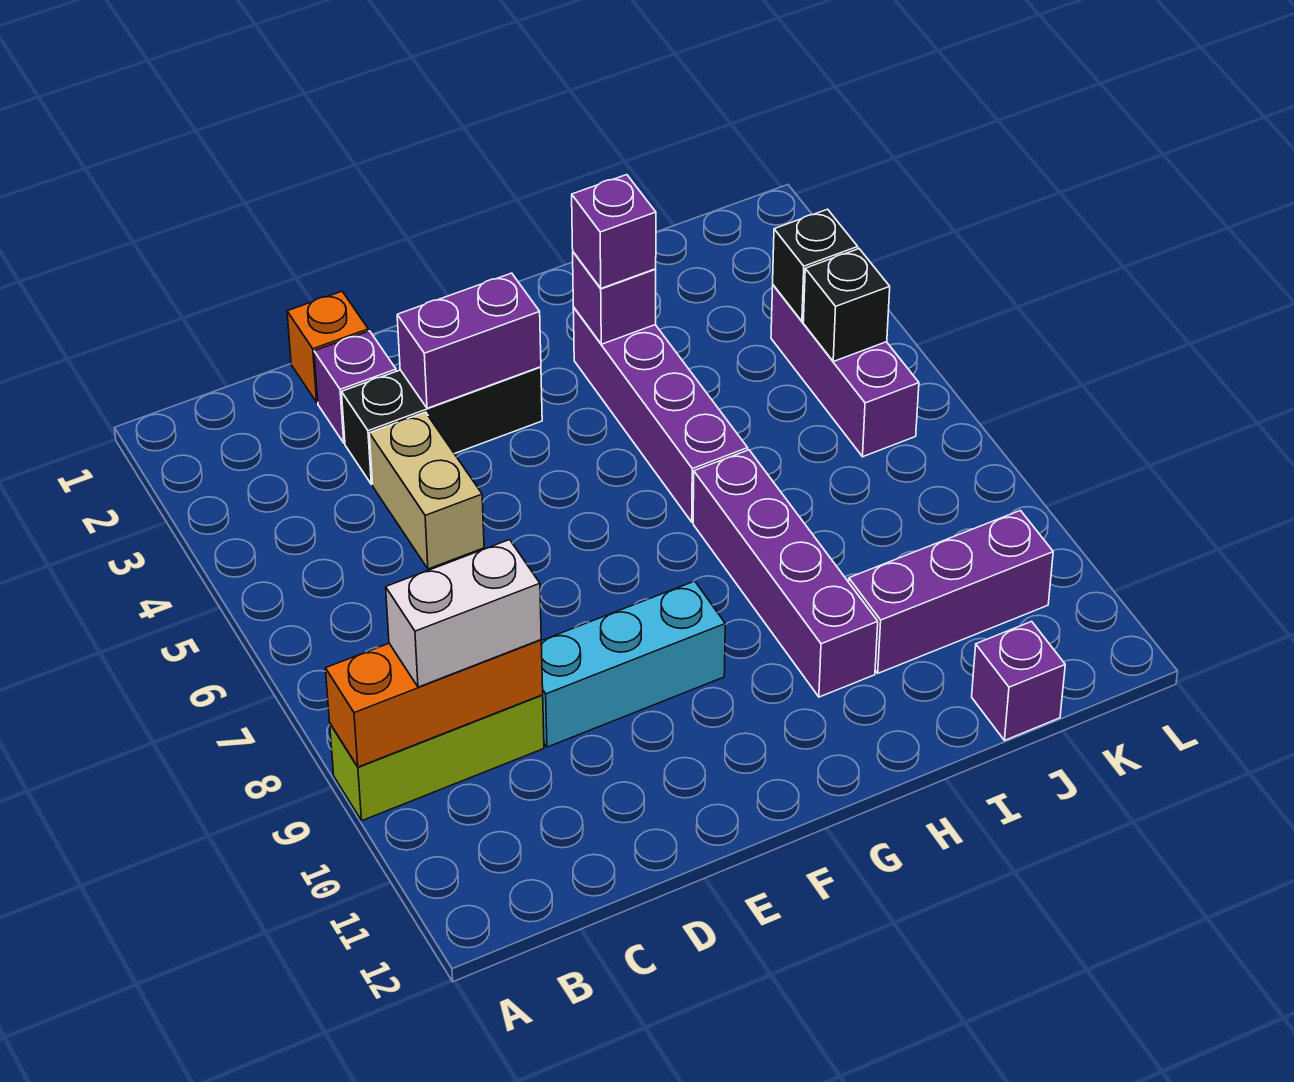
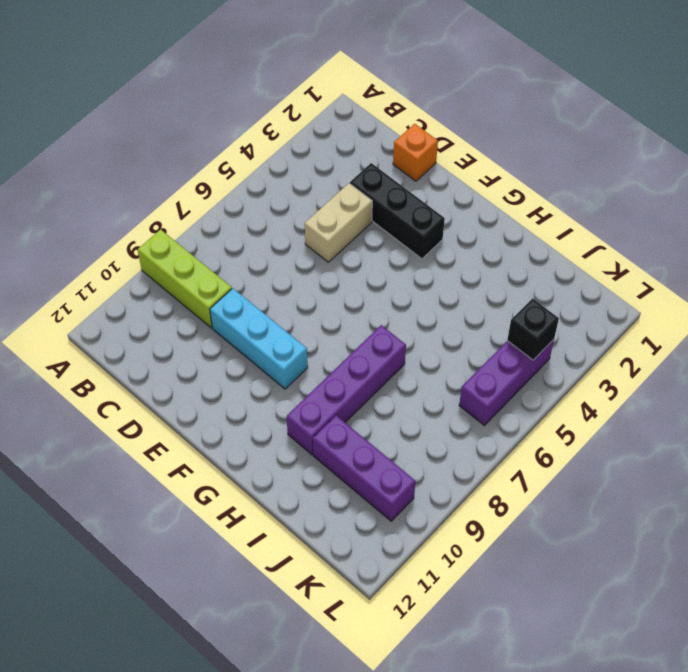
none -> purple 1x1 brick [314,331,396,443]
none -> purple 1x4 brick [573,307,748,522]
none -> purple 1x1 brick [972,621,1065,740]

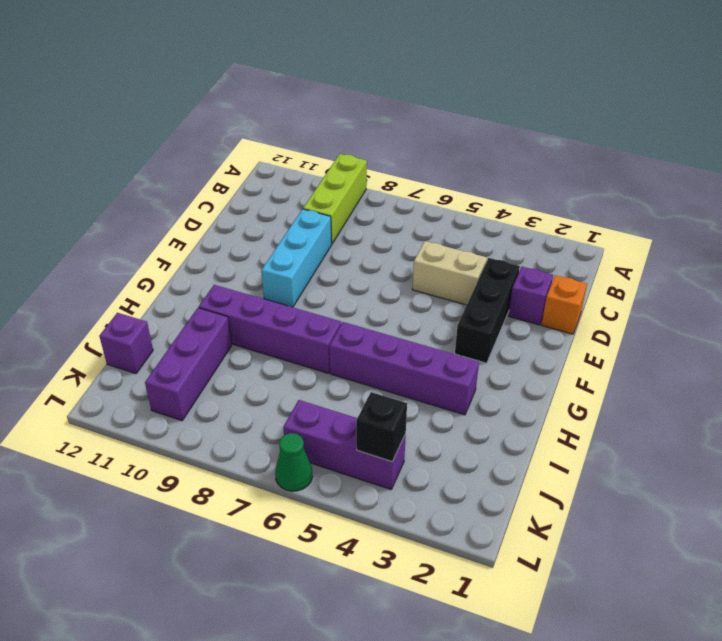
green 1x1 cone [275,433,312,491] -> none
none -> orange 1x3 brick [325,640,543,767]
none -> purple 1x2 brick [397,273,541,408]
none -> purple 1x1 brick [573,252,656,344]

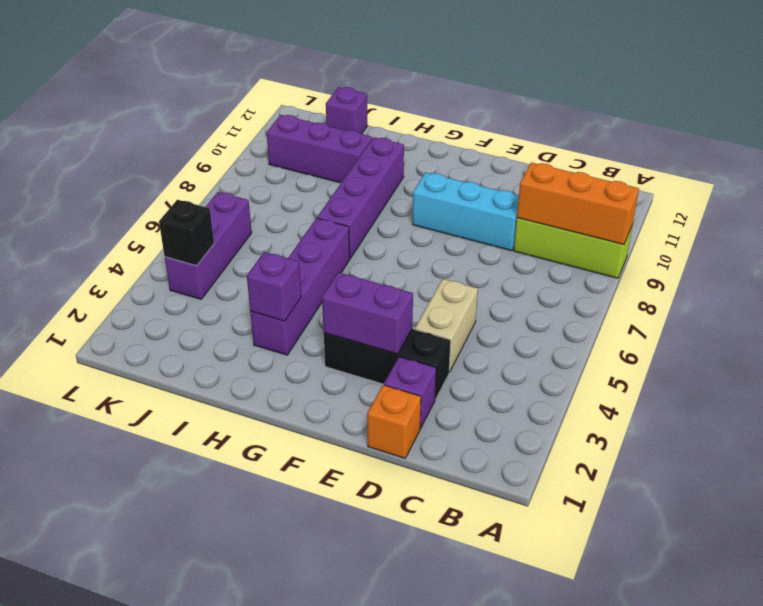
none -> black 1x1 brick [803,249,890,361]
none -> white 1x2 brick [386,540,541,687]
none -> purple 1x1 brick [572,175,656,288]

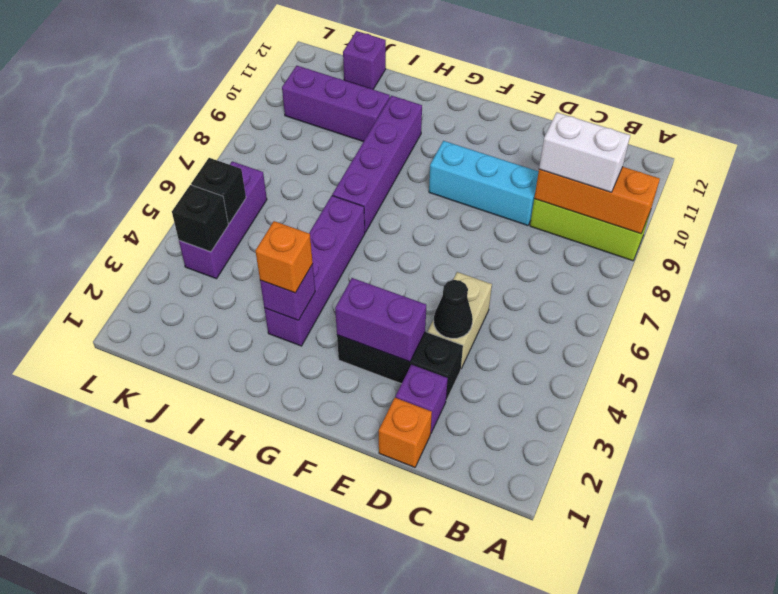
black 1x1 cone [434,280,473,338] -> none
orange 1x1 brick [256,221,313,293] -> purple 1x1 brick [572,175,656,288]

